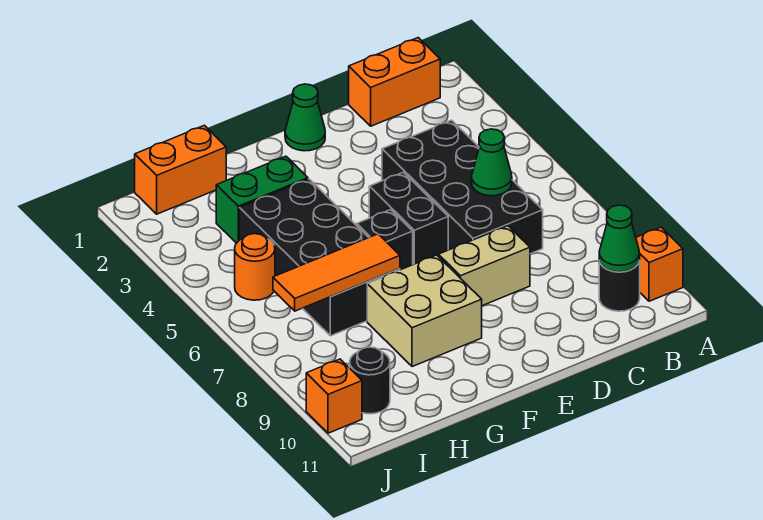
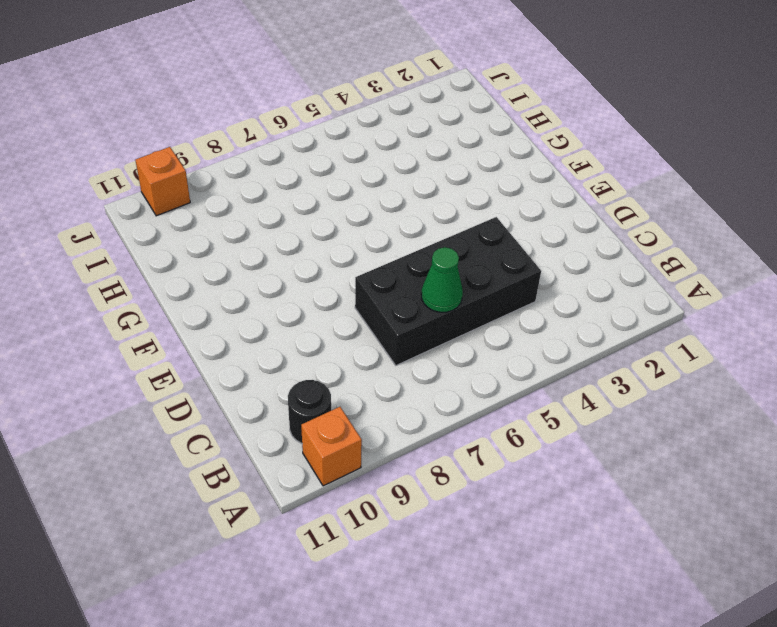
none -> orange 1x2 brick [349,38,440,126]
none -> tan 1x2 brick [438,226,530,306]
none -> green 1x1 cone [285,84,325,151]

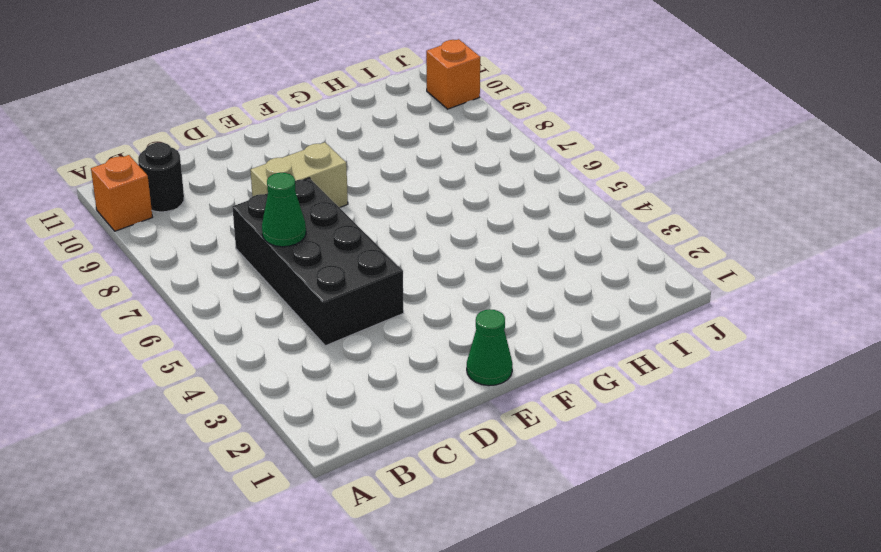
none -> orange 1x2 brick [349,38,440,126]
none -> black 1x2 brick [369,172,448,265]
none -> black 1x1 brick [357,210,413,270]

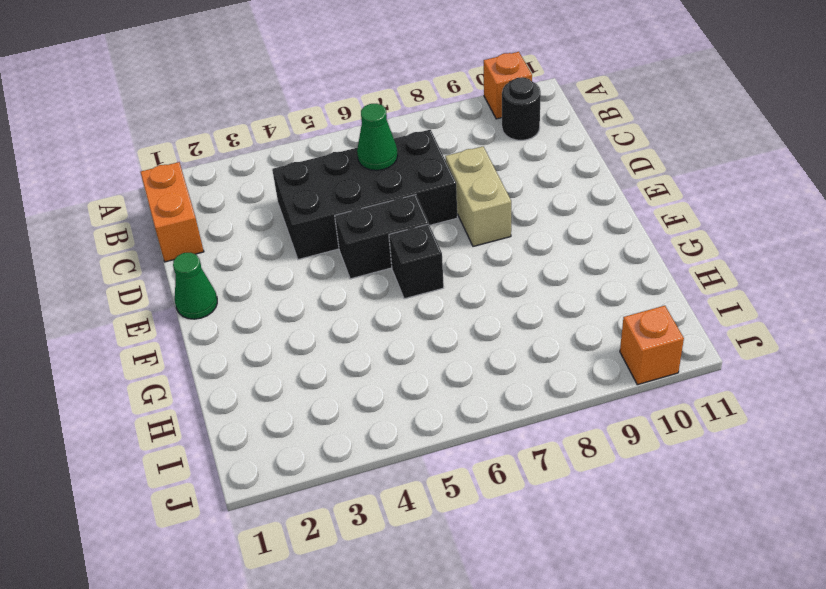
none -> tan 2x2 brick [367,255,482,367]
none -> green 1x2 brick [216,156,308,243]
none -> black 2x4 brick [239,179,400,336]

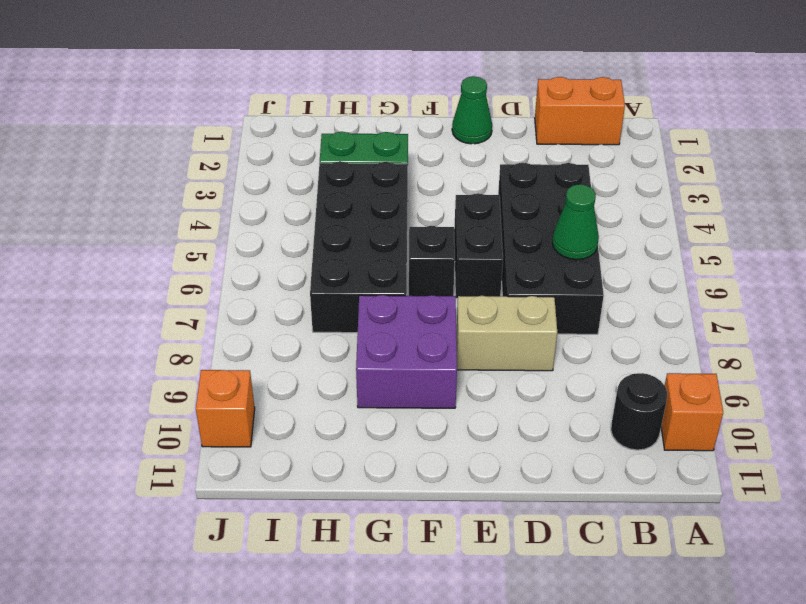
purple 2x2 brick [356,295,457,408] -> tan 2x2 brick [367,255,482,367]
none -> orange 1x2 brick [135,125,226,214]
none -> orange 1x1 round brick [235,234,275,300]
none -> black 1x1 round brick [350,347,390,414]

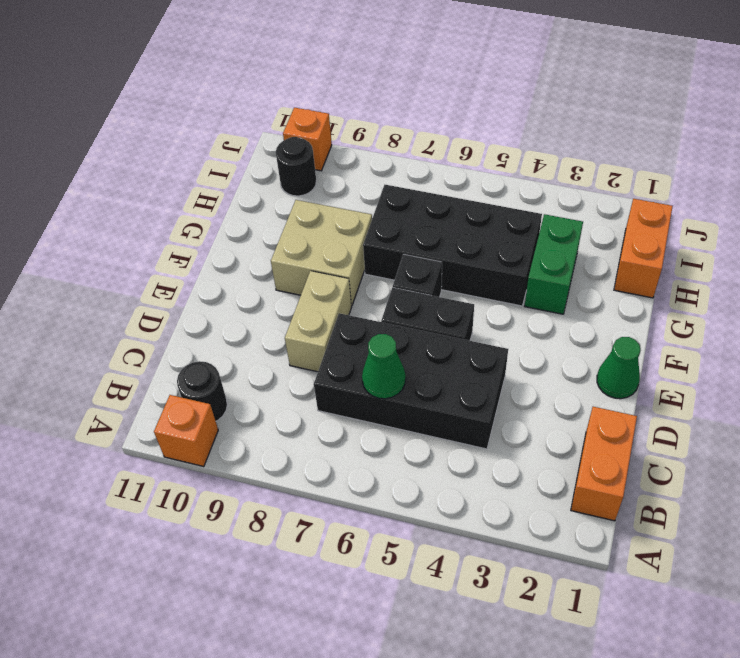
none -> orange 1x1 round brick [235,234,275,300]
none -> green 1x1 cone [599,205,640,272]
none -> orange 1x3 tile [273,234,400,311]

